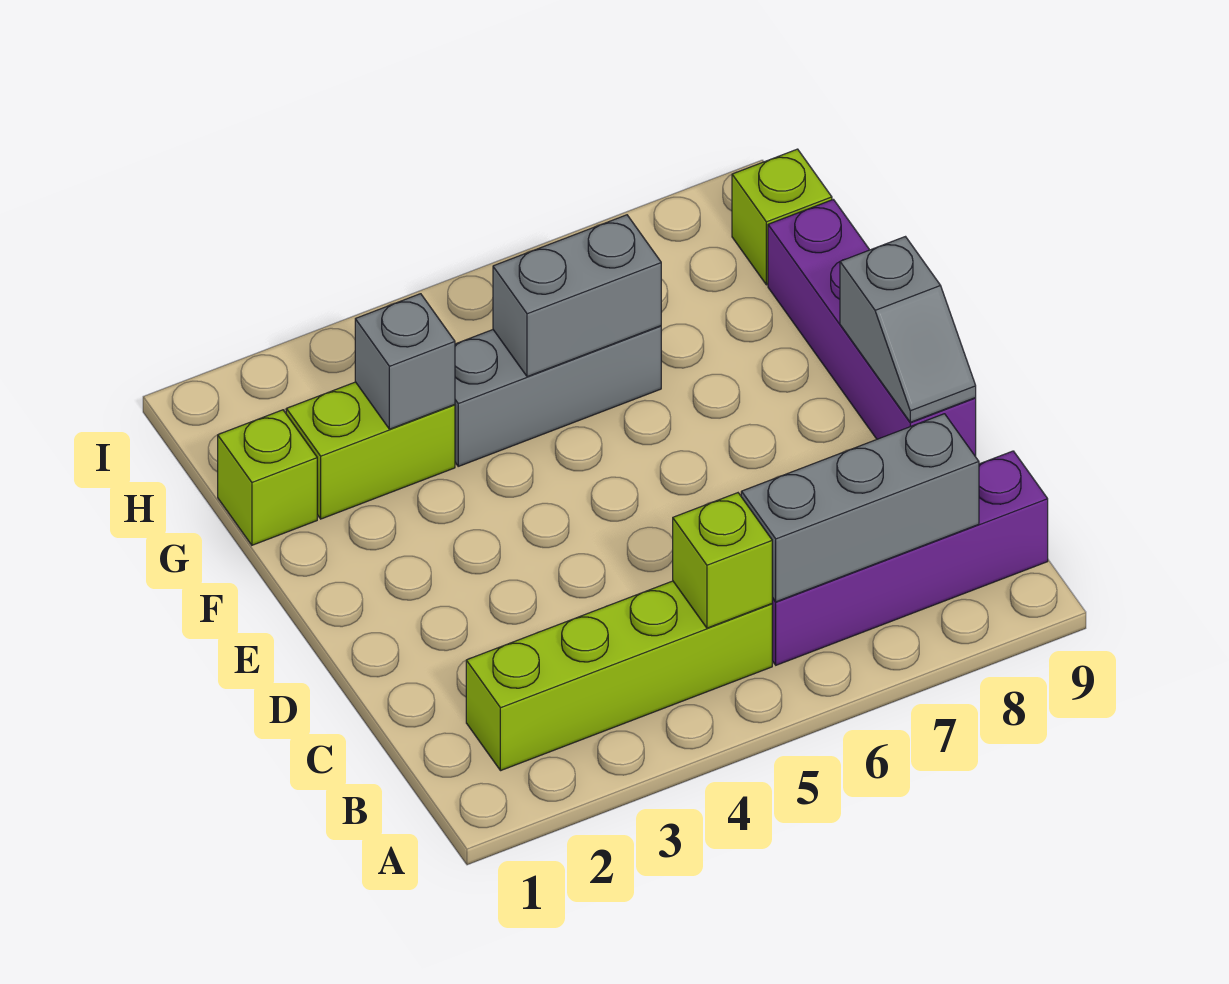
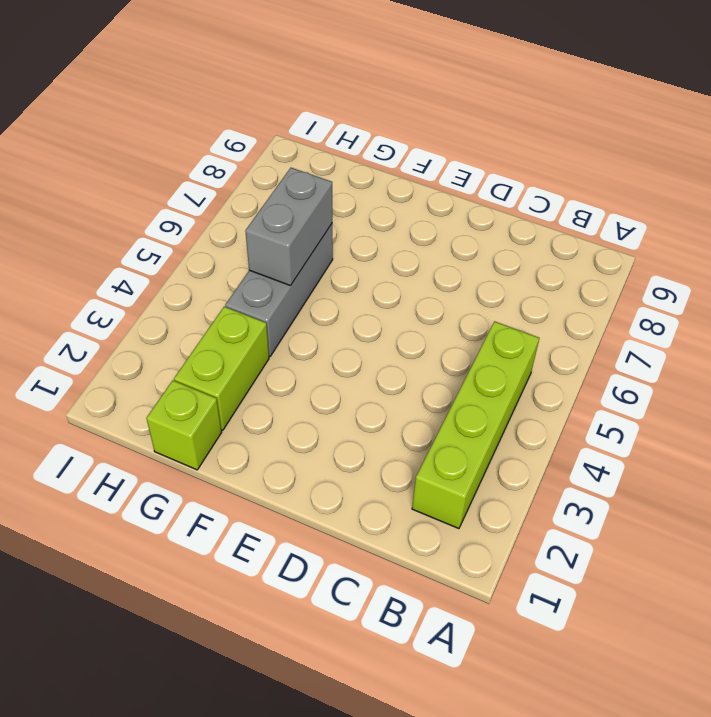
none -> purple 1x4 brick [772,451,1048,665]
none -> purple 1x4 brick [768,200,976,457]
none -> lime 1x1 brick [732,149,832,285]

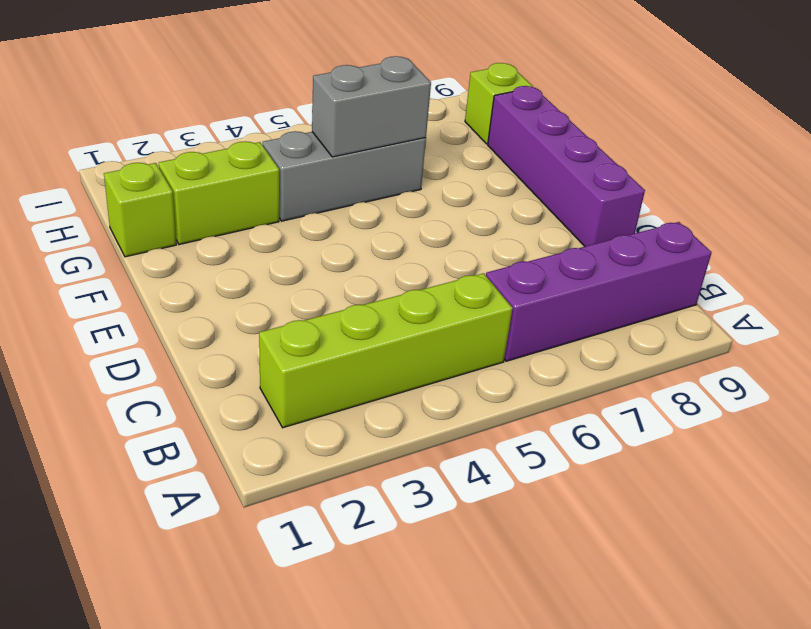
none -> lime 1x1 brick [673,493,772,628]
none -> grey 1x3 brick [741,414,979,602]
none -> grey 1x2 slope [840,237,976,422]

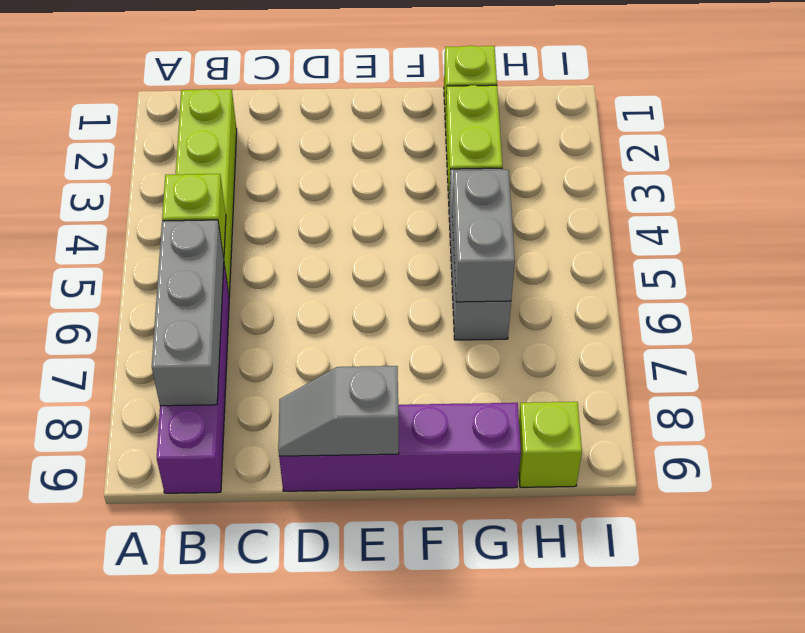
none -> grey 1x1 brick [355,294,455,429]

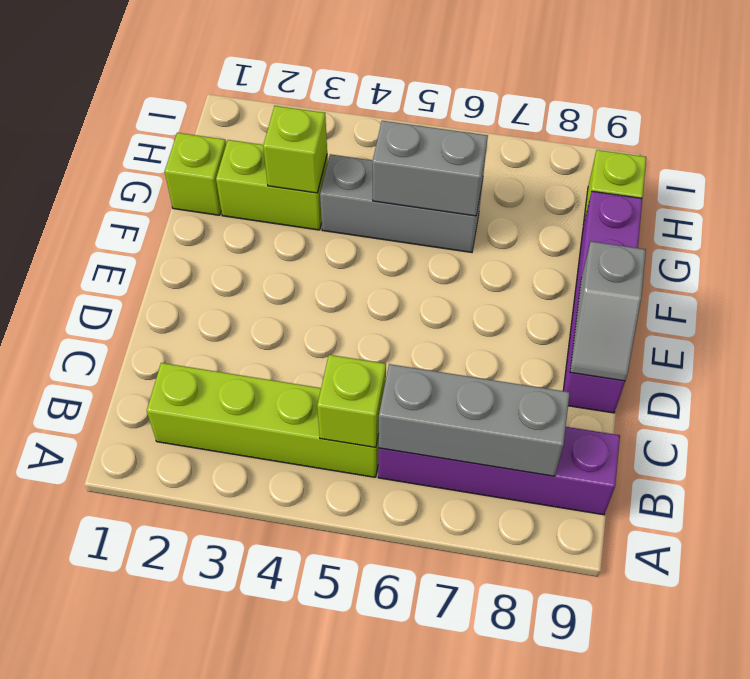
lime 1x1 brick [263,106,327,193] -> grey 1x1 brick [355,294,455,429]

